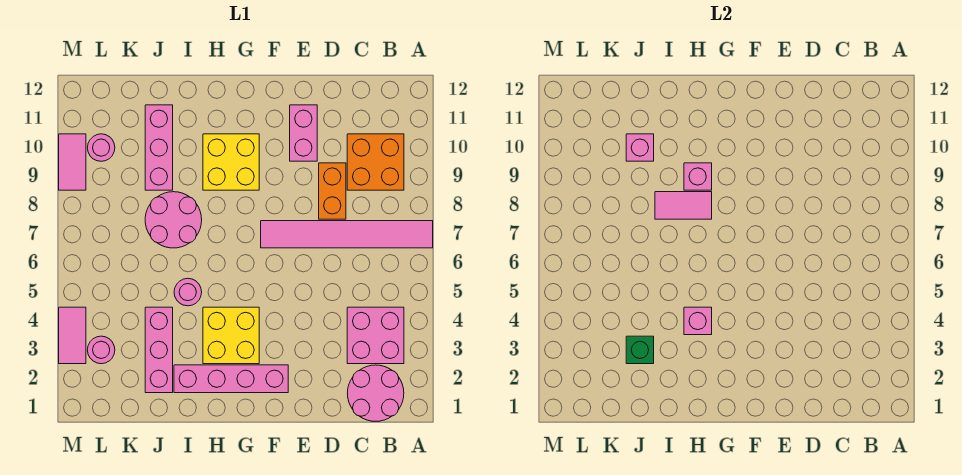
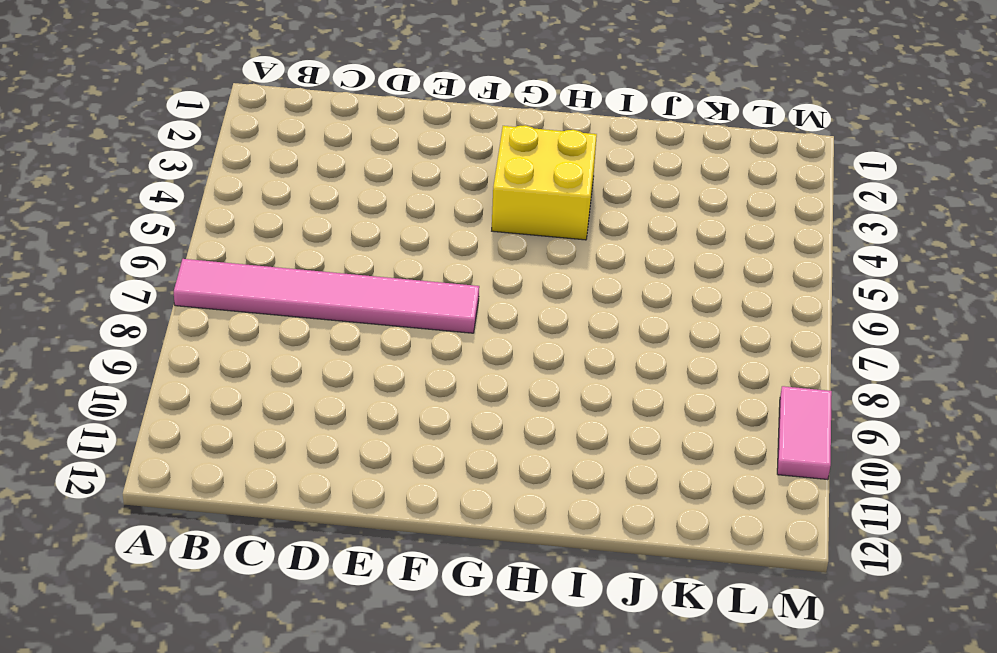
none -> pink 2x2 round brick [347,365,404,421]
none -> pink 2x2 brick [347,307,404,364]
none -> orange 2x2 brick [347,134,404,190]

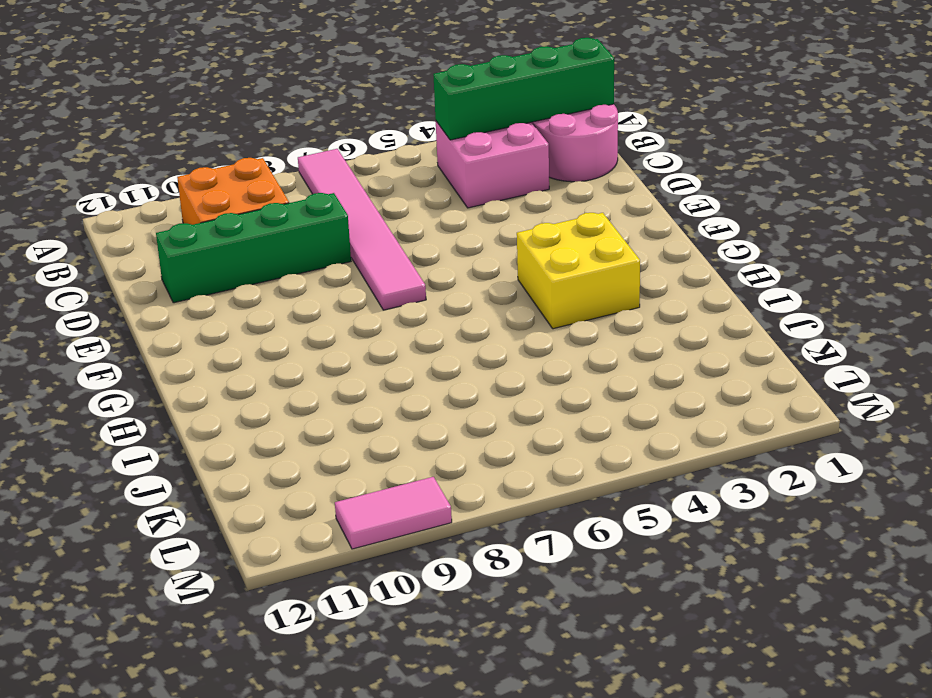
green 1x4 brick [433,38,614,140] -> none
green 1x4 brick [156,193,351,303] -> orange 1x2 brick [319,163,346,219]
none -> pink 1x2 brick [290,105,317,161]
none -> pink 1x4 brick [174,365,288,393]
none -> yellow 2x2 brick [203,134,259,190]

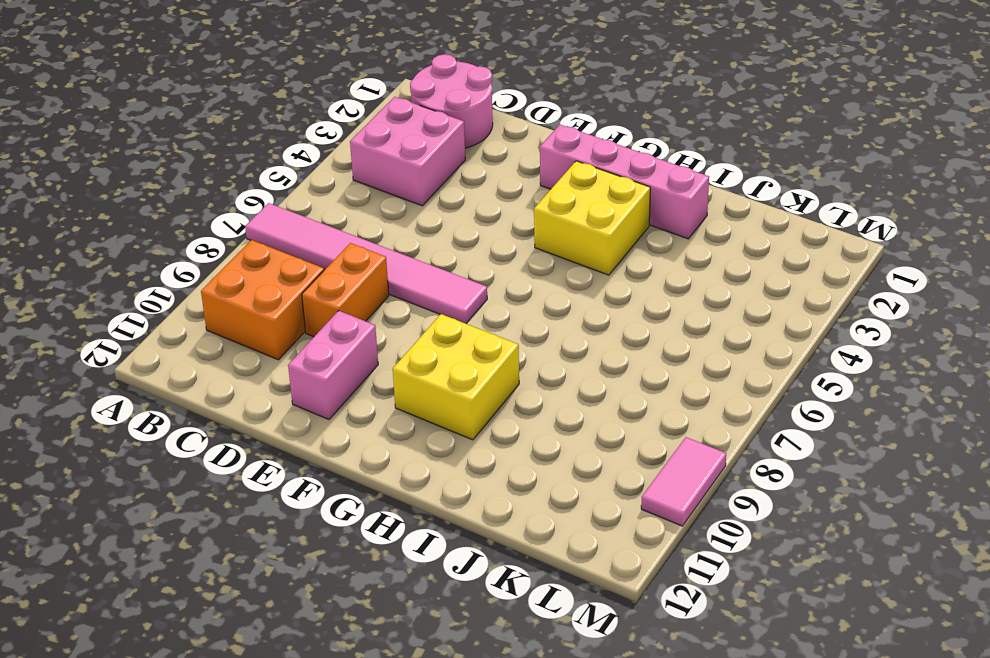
none -> pink 1x1 round brick [174,278,202,306]
none -> pink 2x2 round brick [145,192,202,248]
none -> pink 1x3 brick [145,307,173,393]

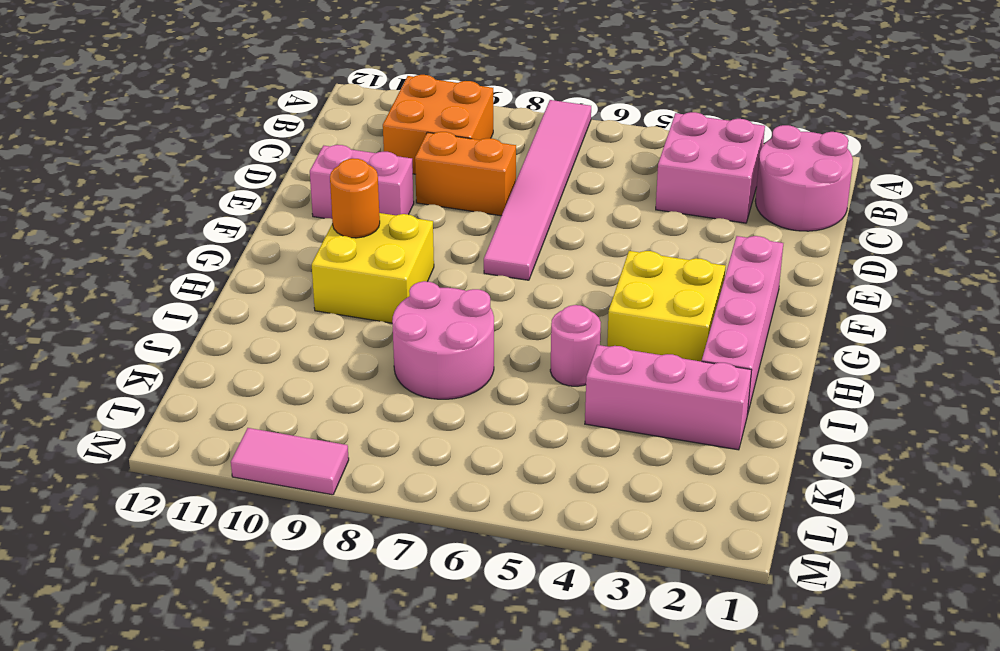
orange 1x1 round brick [330,158,380,238] -> none
none -> pink 1x3 brick [145,105,173,190]
none -> pink 1x1 round brick [88,336,115,364]
none -> pink 1x1 round brick [87,134,115,161]

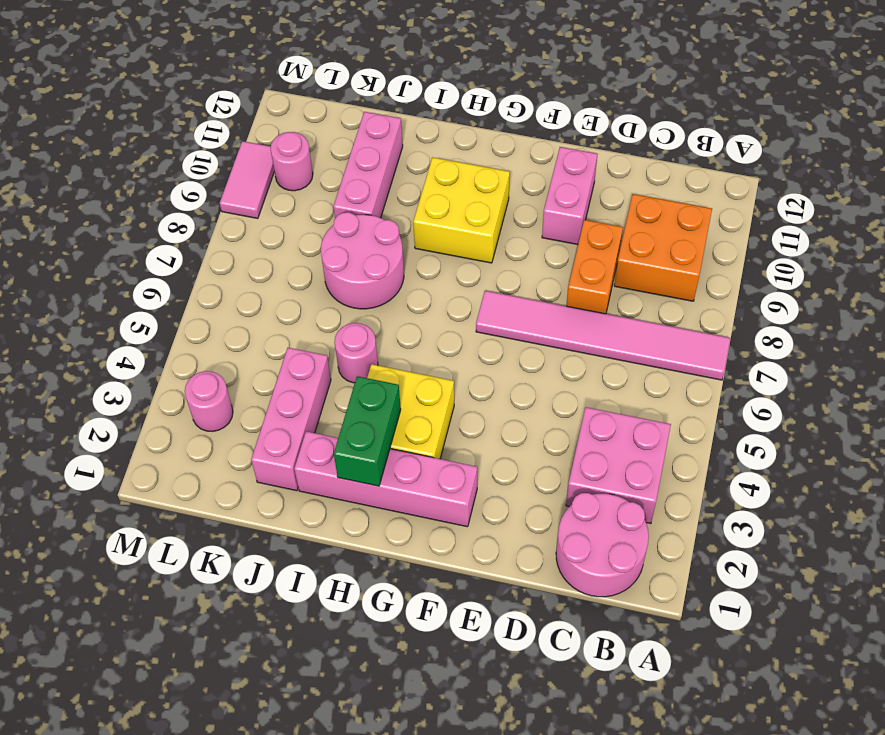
green 1x2 brick [334,376,401,486] -> none
none -> pink 1x2 tile [59,307,86,364]
none -> pink 1x1 brick [684,307,712,335]
none -> pink 1x2 tile [655,192,712,219]

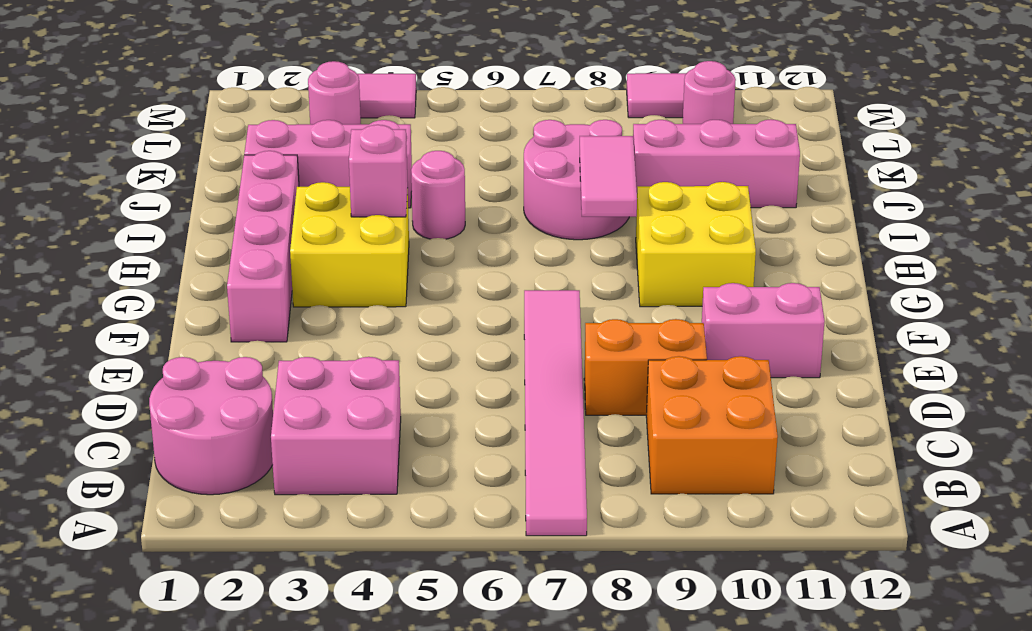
none -> pink 1x1 brick [684,163,712,190]
none -> green 1x1 brick [626,336,654,364]
none -> pink 1x1 brick [626,134,654,161]

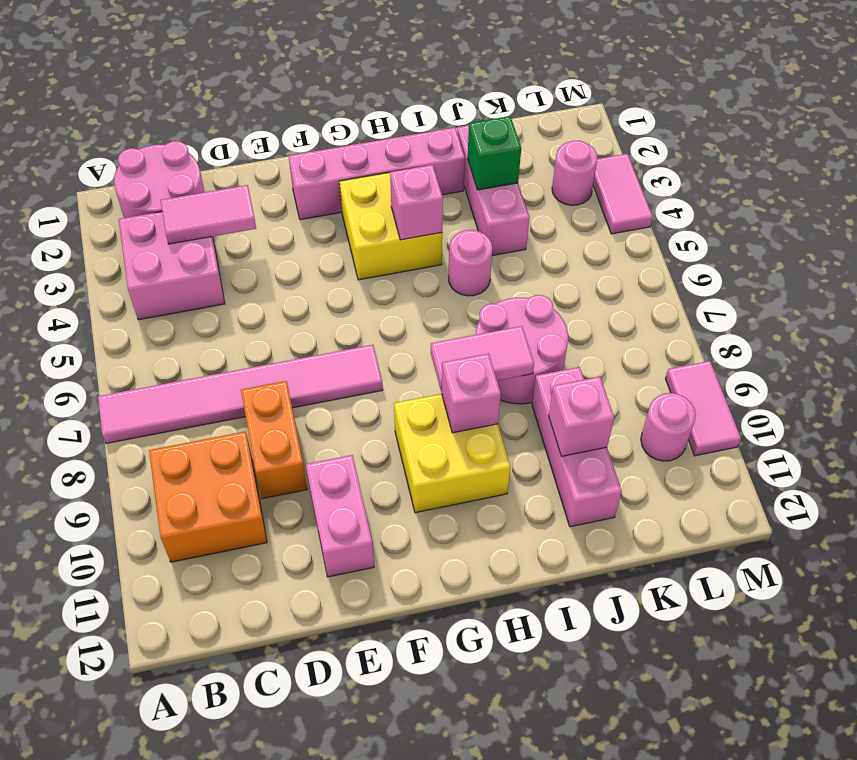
pink 1x2 tile [160,185,256,244] -> none

